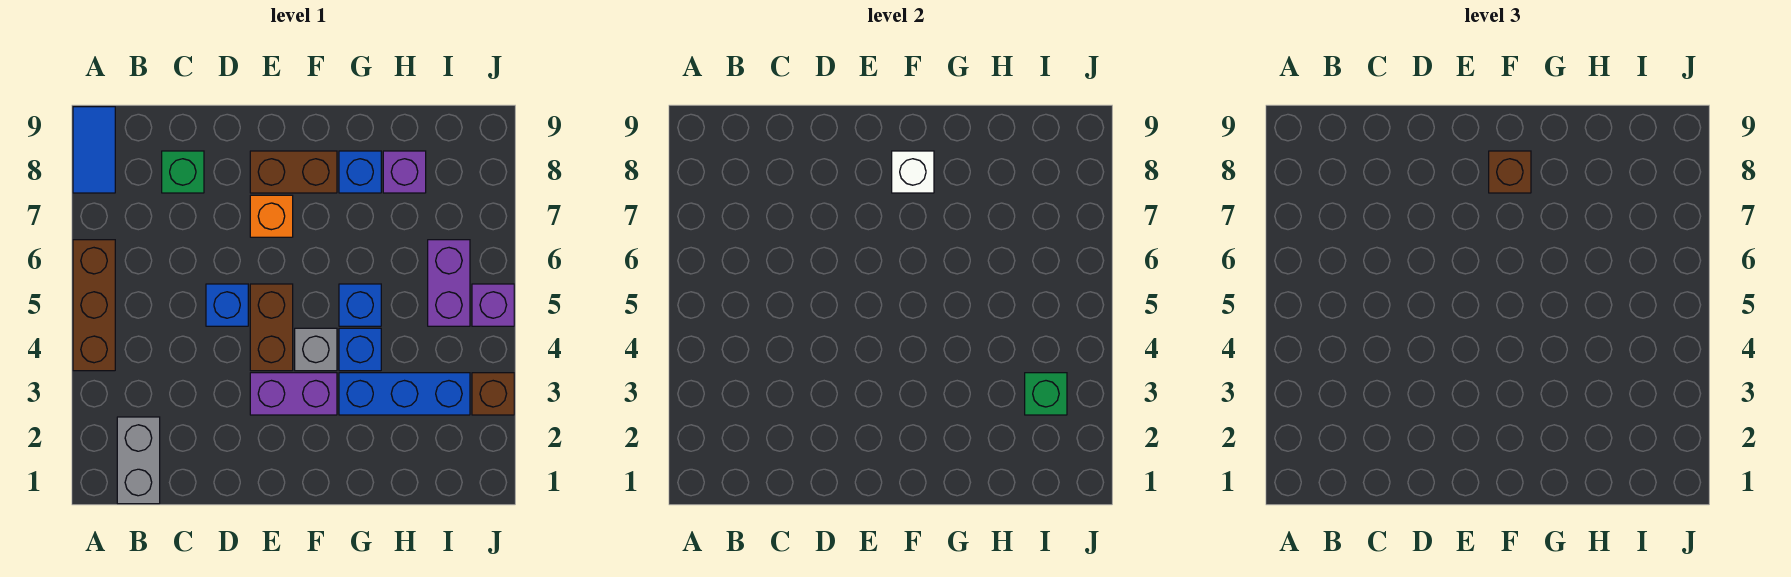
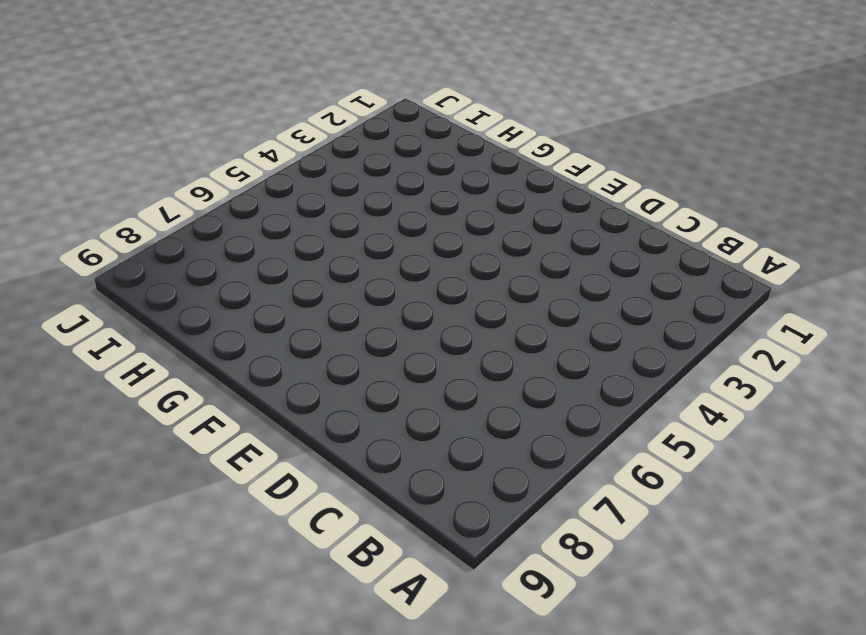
none -> brown 1x3 brick [73,240,115,371]
none -> blue 1x2 tile [73,107,115,193]
none -> grey 1x2 brick [117,417,160,504]

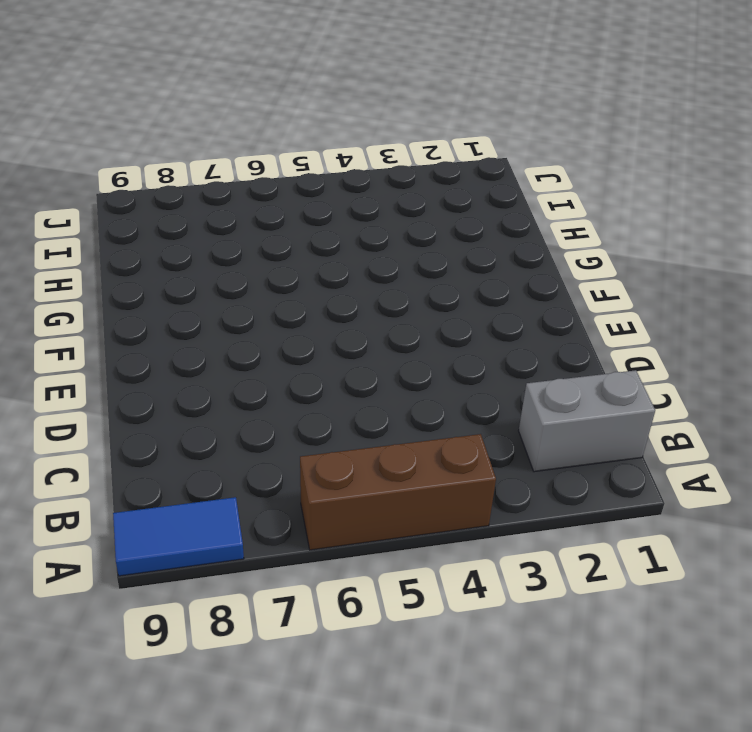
none -> green 1x1 brick [162,151,204,193]
none -> blue 1x1 brick [206,284,248,326]
none -> purple 1x2 brick [250,373,337,415]

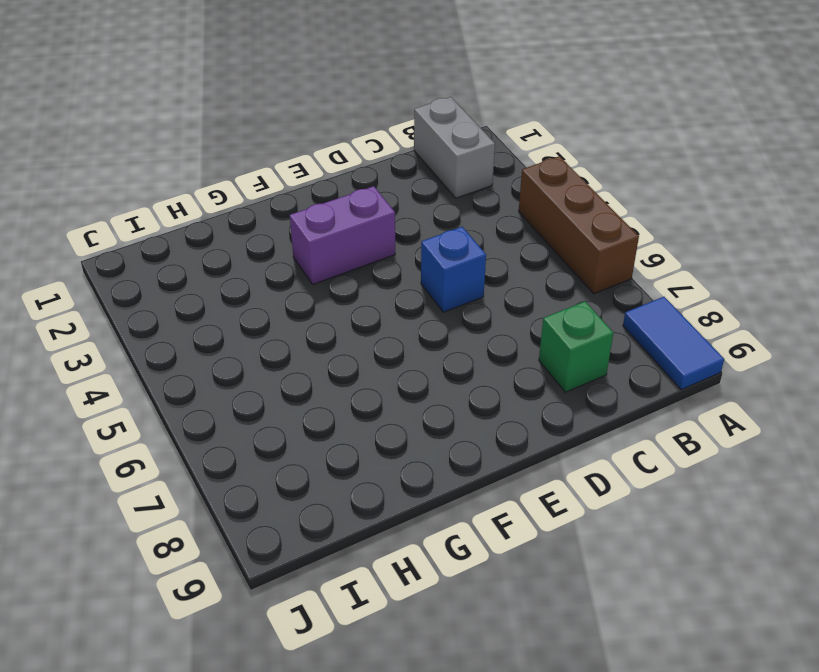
none -> brown 1x2 brick [250,284,293,371]
none -> orange 1x1 brick [250,195,293,237]
none -> brown 1x2 brick [250,151,337,193]

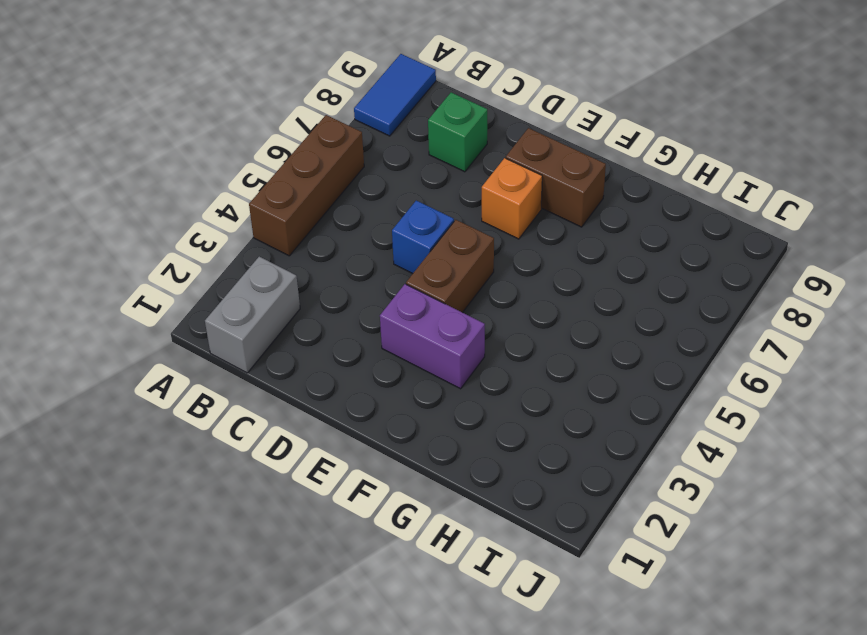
none -> grey 1x1 brick [295,328,337,371]
none -> blue 1x3 brick [339,373,470,415]
none -> blue 1x1 brick [339,328,381,371]

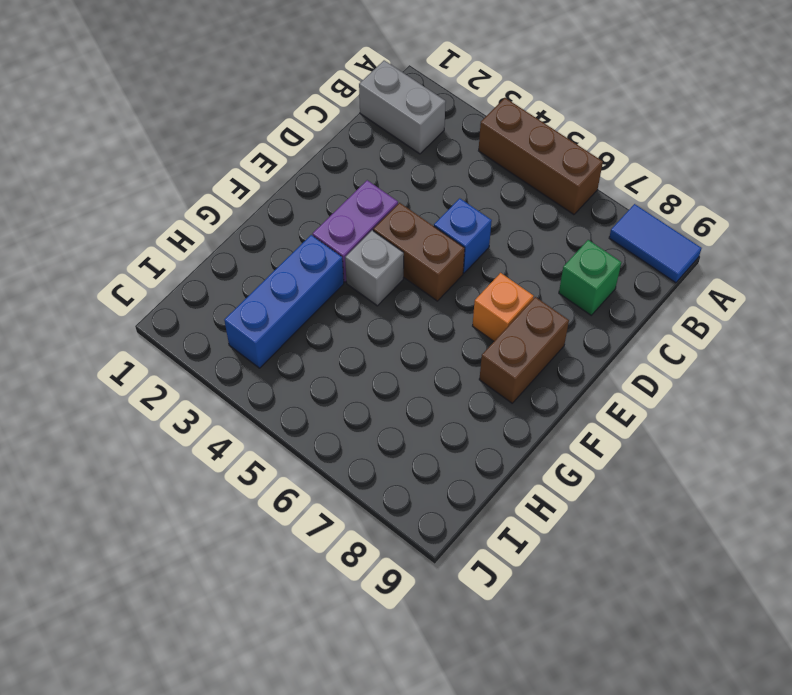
none -> blue 1x1 brick [339,328,381,371]
none -> blue 1x1 brick [339,284,381,326]
none -> blue 1x1 brick [339,151,381,193]

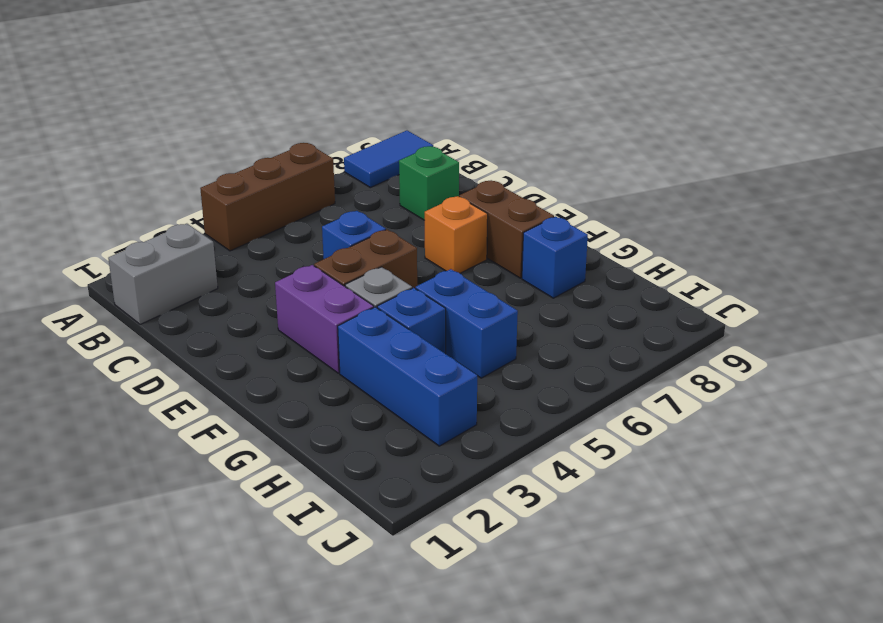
blue 1x2 brick [416,269,518,378] -> blue 1x1 brick [339,284,381,326]
none -> purple 1x1 brick [383,151,426,193]
none -> purple 1x2 brick [428,240,470,326]
none -> brown 1x1 brick [472,373,514,415]

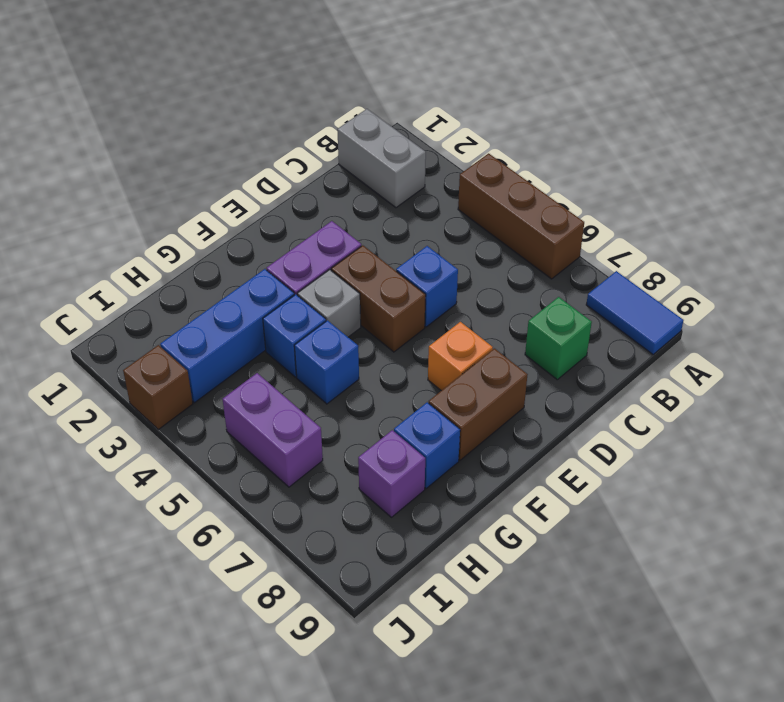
none -> purple 1x1 brick [472,284,514,326]
none -> white 1x1 brick [892,151,934,193]
none -> green 1x1 brick [1025,373,1067,415]

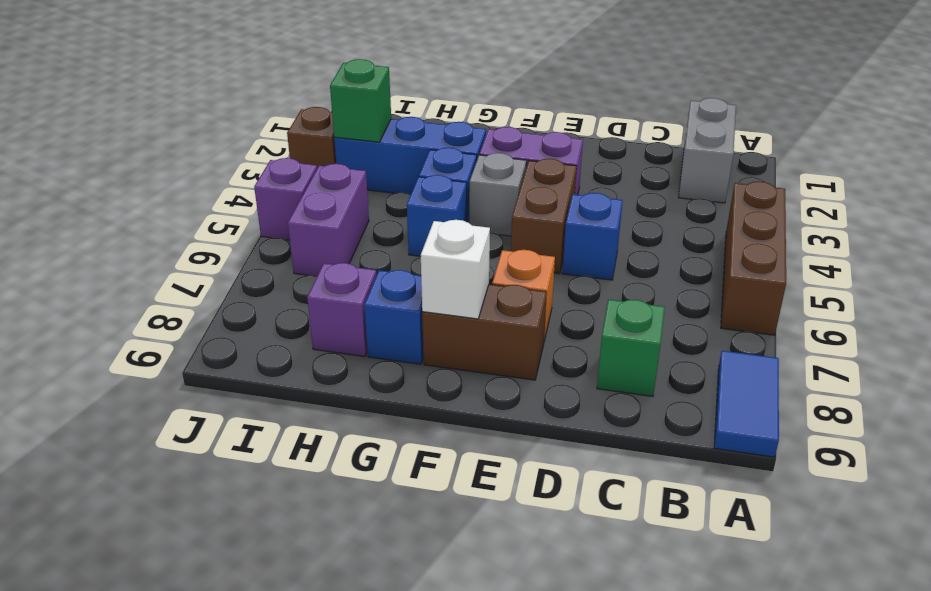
none -> brown 1x1 brick [1489,151,1531,193]

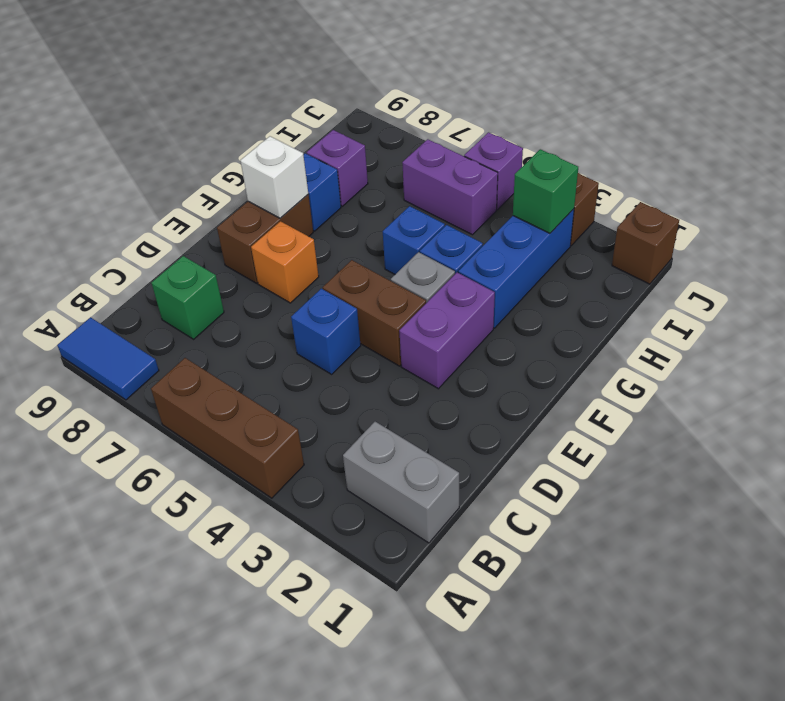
brown 1x1 brick [612,202,679,284] -> brown 1x1 brick moved to [1489,151,1531,193]

